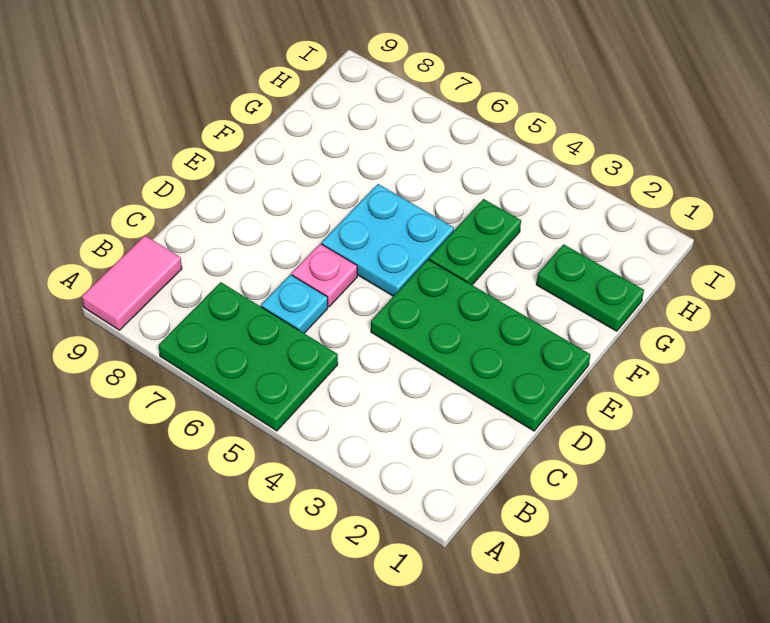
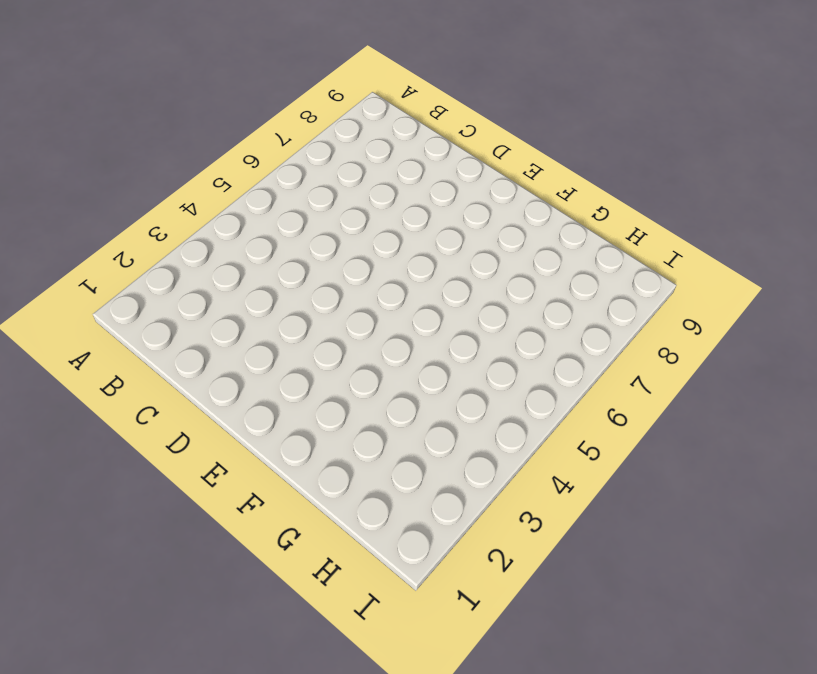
none -> green 2x3 plate [159,282,338,431]
none -> pink 1x2 tile [82,236,182,330]

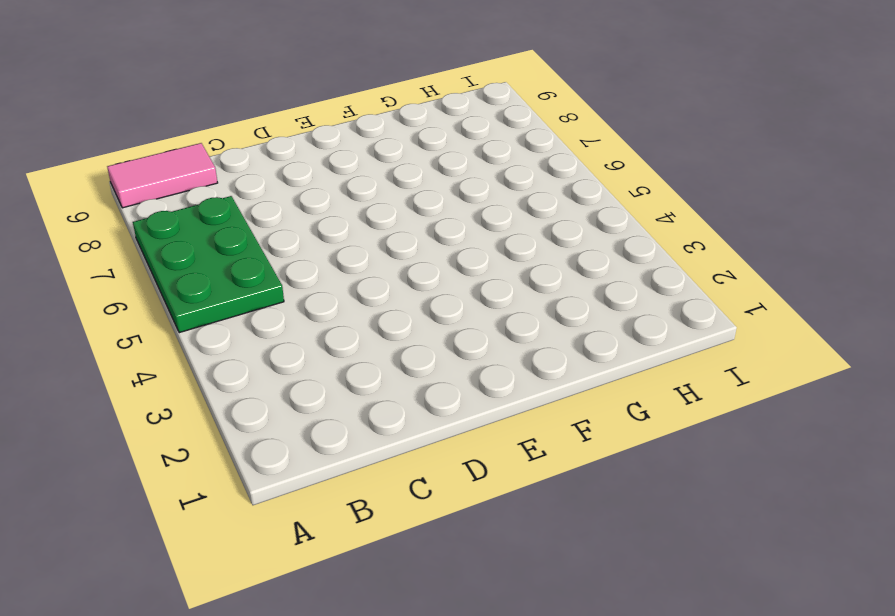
none -> cyan 1x1 plate [261,275,328,333]
none -> green 2x4 plate [371,260,590,431]

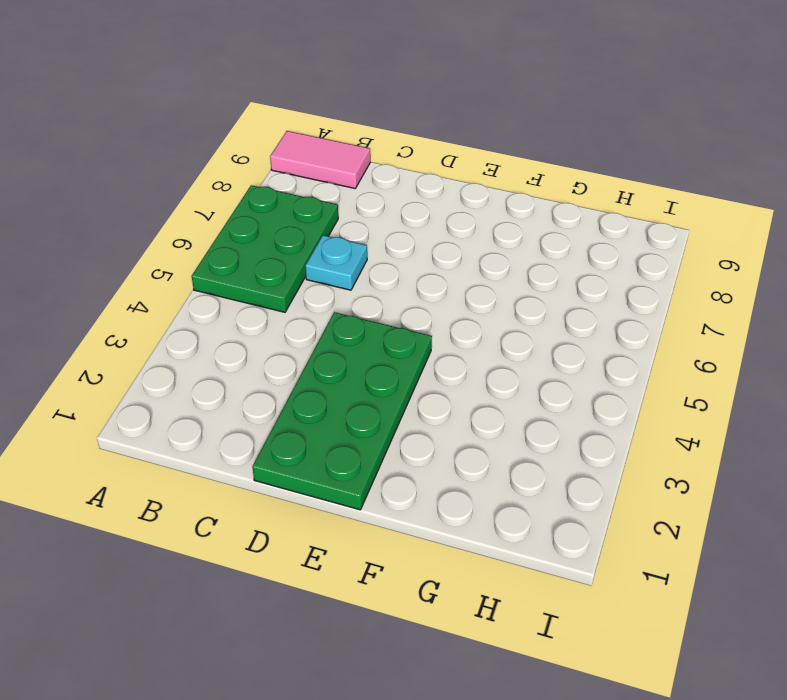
none -> pink 1x1 plate [292,244,357,307]
none -> cyan 2x2 plate [322,184,454,296]

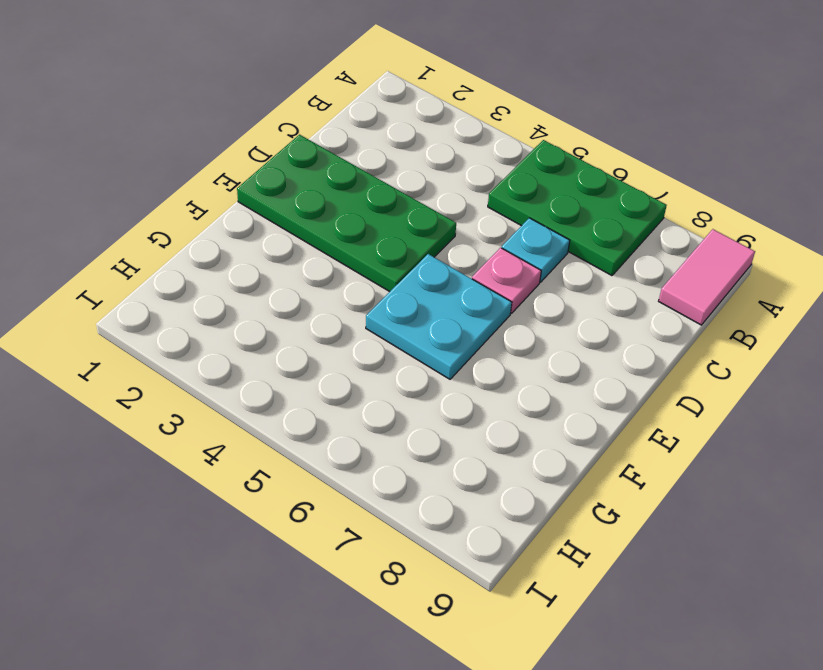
none -> green 1x2 plate [429,199,521,285]
none -> green 1x2 plate [536,244,644,331]

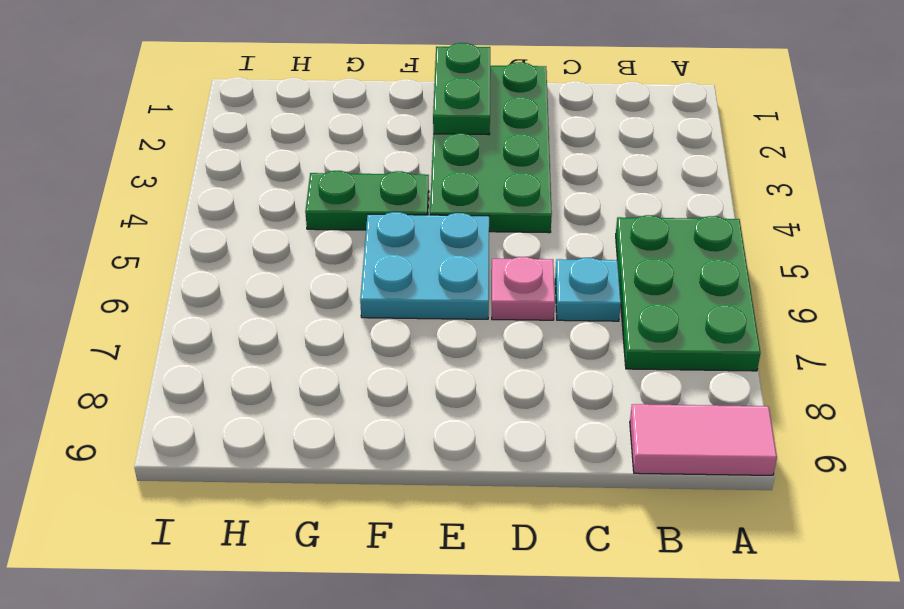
green 1x2 plate [433,43,490,135] -> green 1x2 plate moved to [536,244,644,331]

